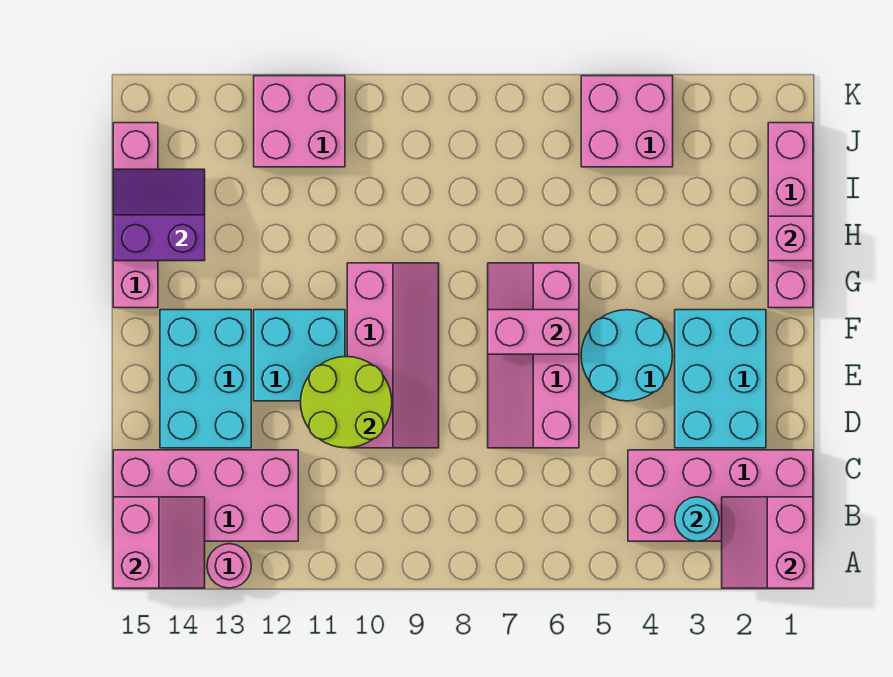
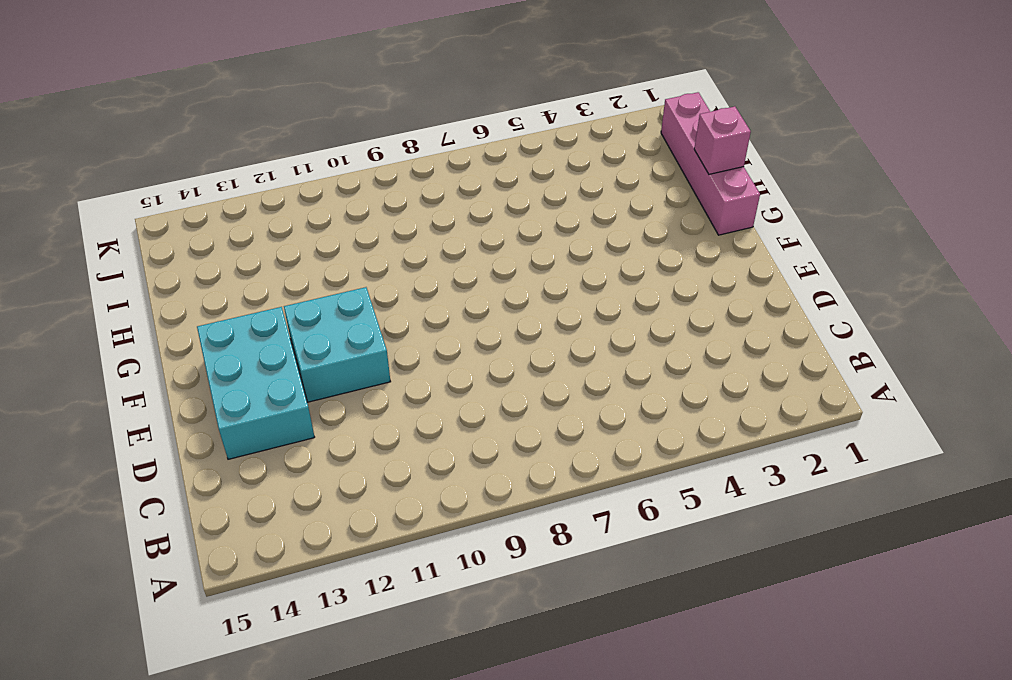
none -> pink 1x1 round brick [207,544,251,588]
none -> pink 2x4 brick [628,450,813,541]
none -> pink 2x4 brick [113,450,298,541]

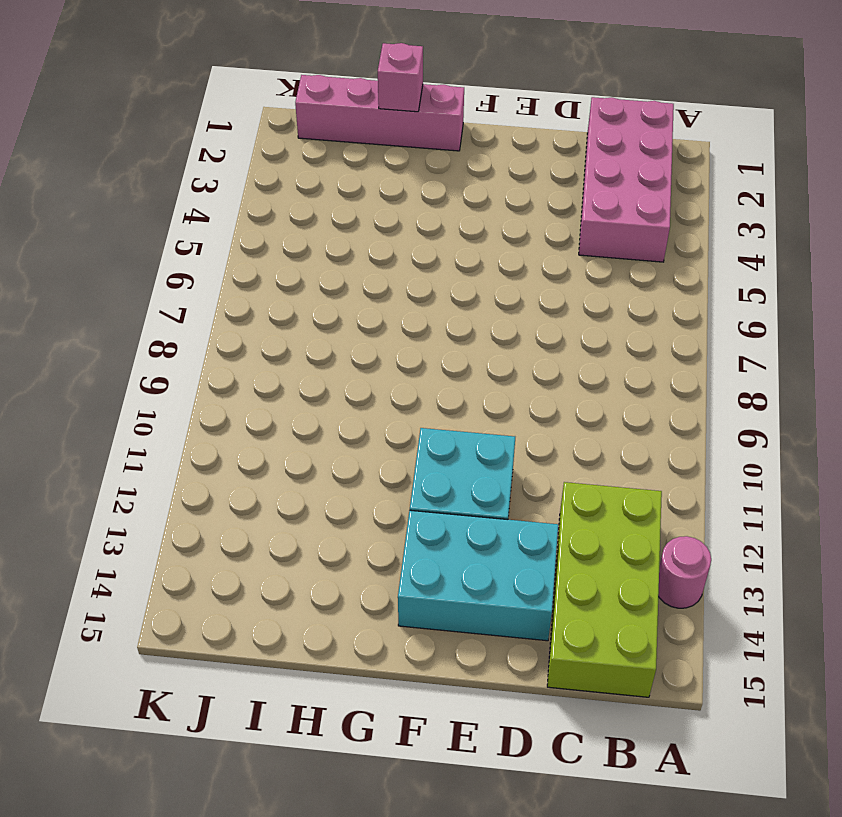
lime 2x4 brick [547,482,662,697] -> pink 2x4 brick [113,450,298,541]
none -> cyan 2x3 brick [675,310,766,448]
none -> pink 2x4 slope [488,263,579,448]
none -> pink 2x4 slope [347,263,439,448]

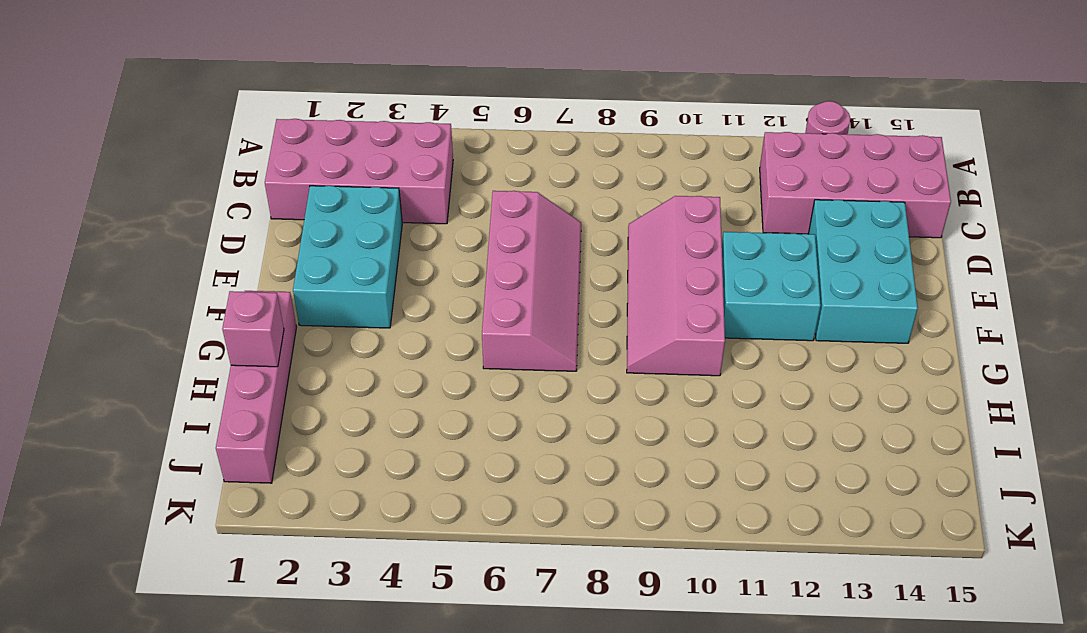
none -> cyan 2x2 round brick [581,310,673,401]
none -> pink 1x4 brick [113,123,158,308]
none -> pink 2x2 brick [581,76,673,167]

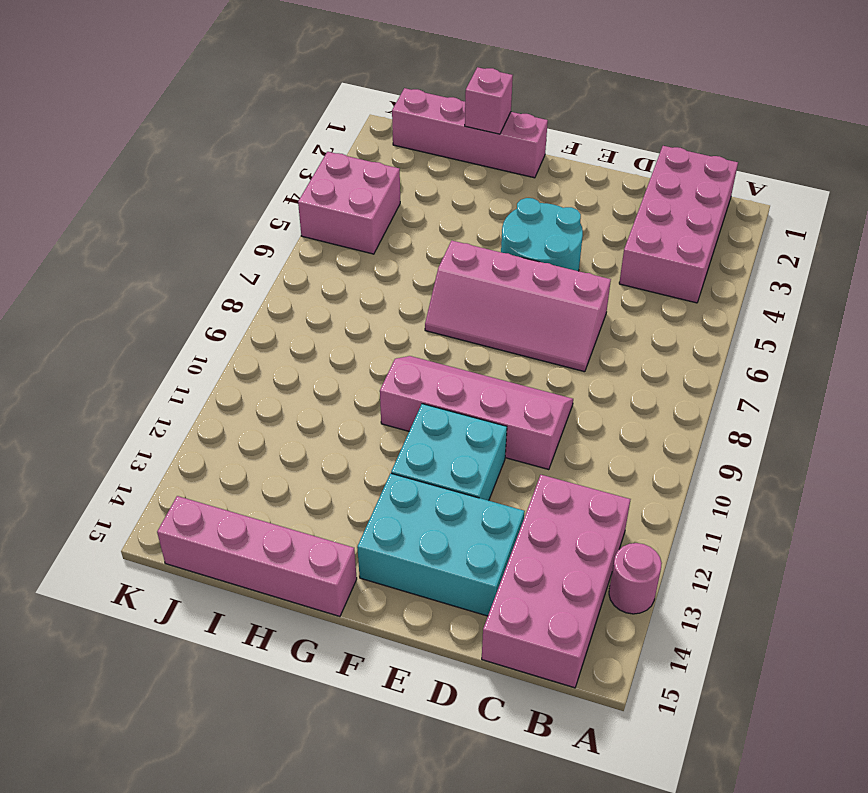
none -> cyan 2x3 brick [675,310,766,448]
none -> pink 2x2 brick [254,76,345,167]
none -> pink 2x2 slope [722,497,813,588]

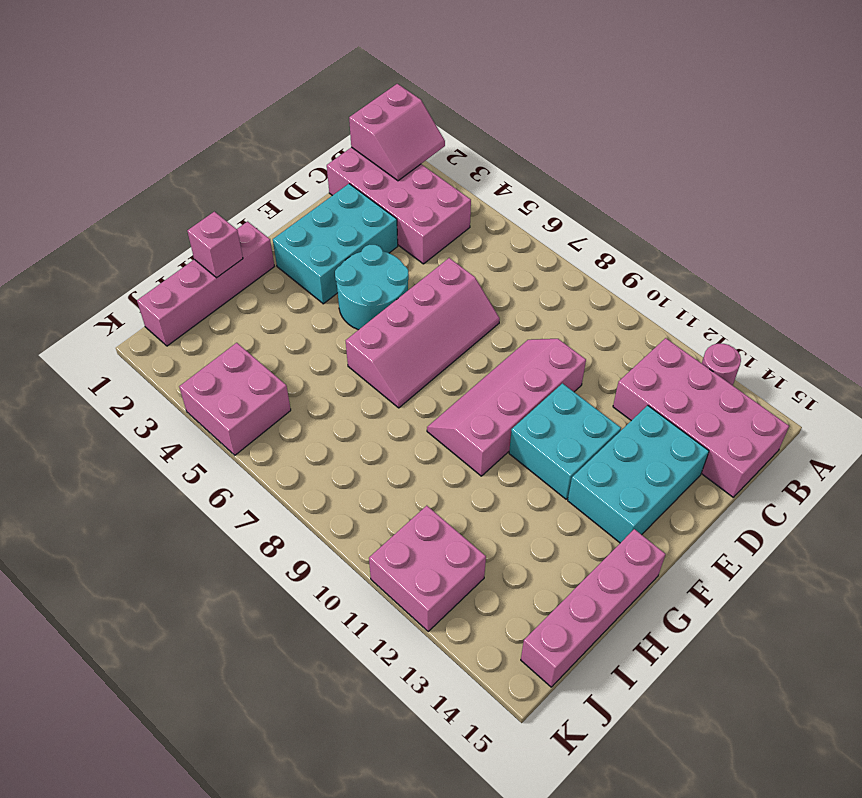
none -> pink 2x2 slope [113,497,205,588]
none -> cyan 1x1 round brick [675,497,719,541]
none -> lime 2x2 round brick [301,357,392,448]

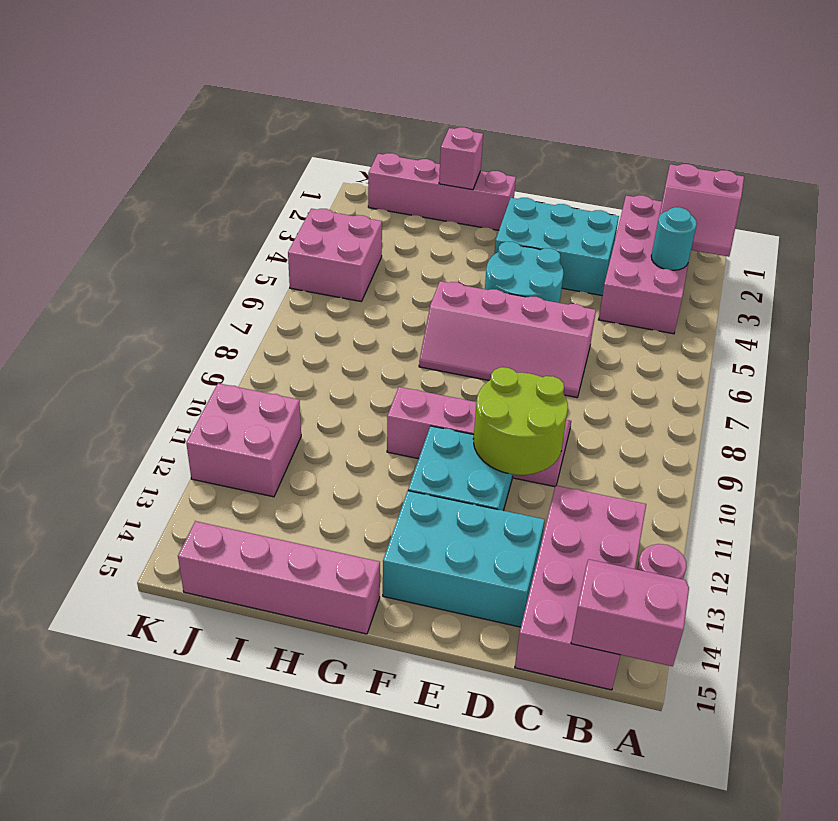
none -> pink 1x2 brick [488,310,579,354]
none -> purple 2x2 slope [113,169,205,261]

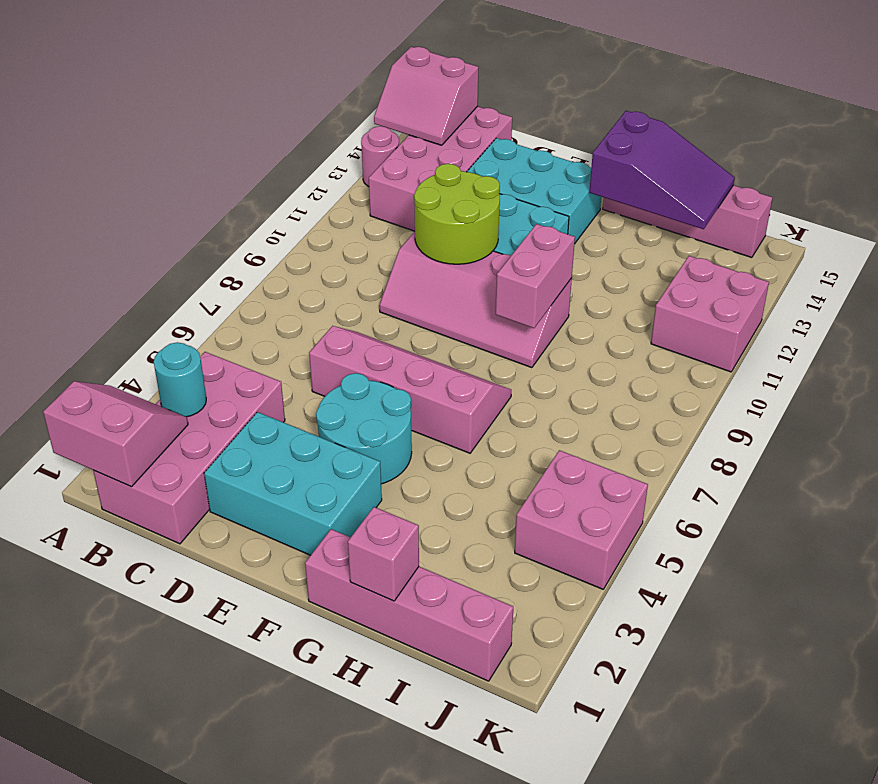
pink 1x2 brick [496,224,575,328] -> pink 1x2 brick moved to [488,310,579,354]
purple 2x3 slope [589,111,735,229] -> purple 2x2 slope [113,169,205,261]

